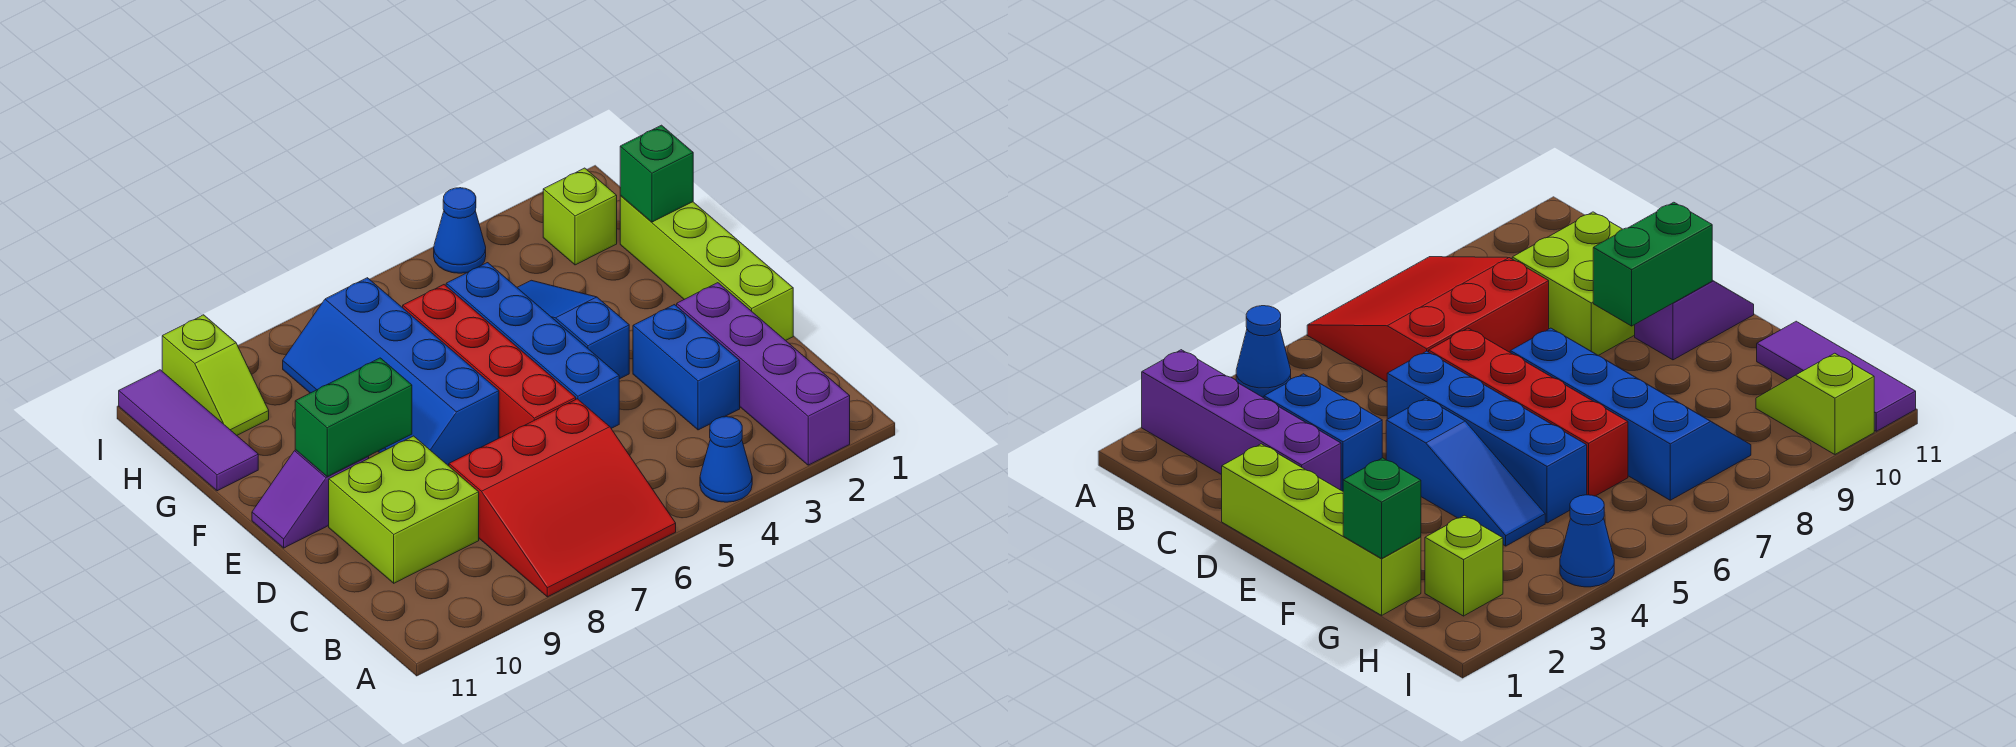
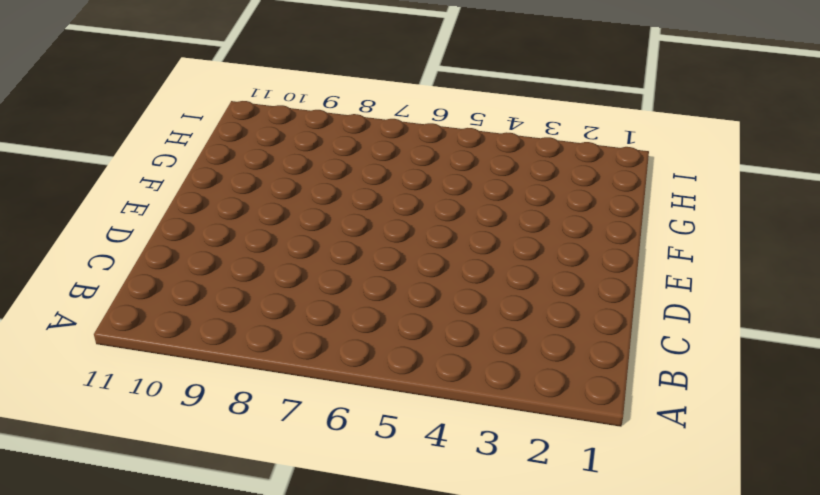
none -> purple 1x4 brick [677,283,850,465]
none -> blue 1x1 cone [700,417,752,502]
none -> red 3x3 slope [449,399,676,597]

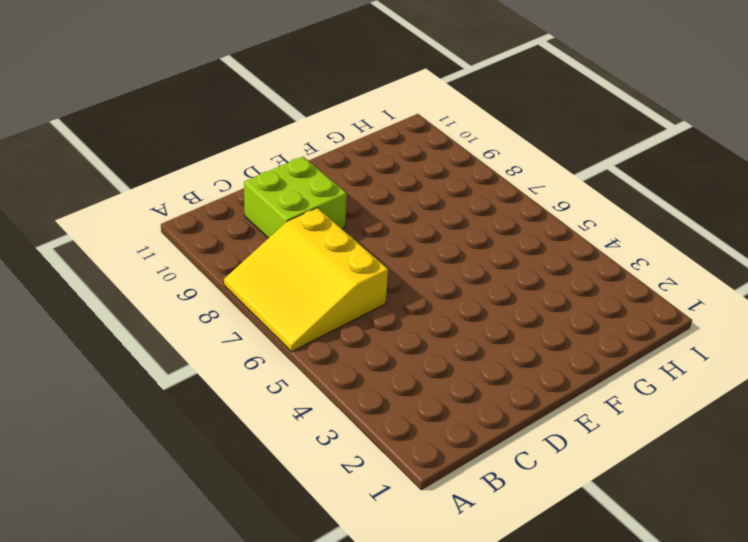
yellow 3x3 slope [224,208,388,352] -> red 3x3 slope [449,399,676,597]
none -> purple 1x4 brick [677,283,850,465]
none -> blue 1x1 cone [700,417,752,502]
none -> blue 1x2 brick [633,305,740,430]

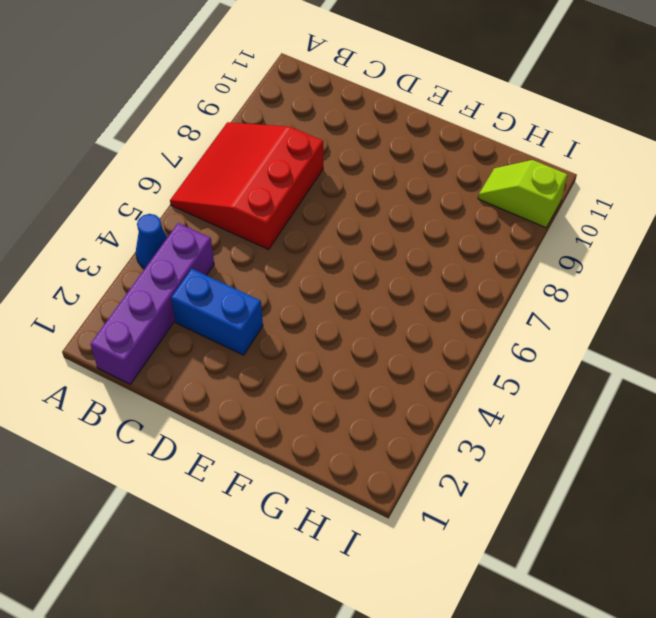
purple 1x4 brick [90,223,214,384] -> purple 1x4 brick turned to [677,283,850,465]
none -> lime 2x2 brick [329,436,479,583]
none -> lime 1x4 brick [620,196,793,340]
none -> blue 1x4 brick [446,263,619,428]

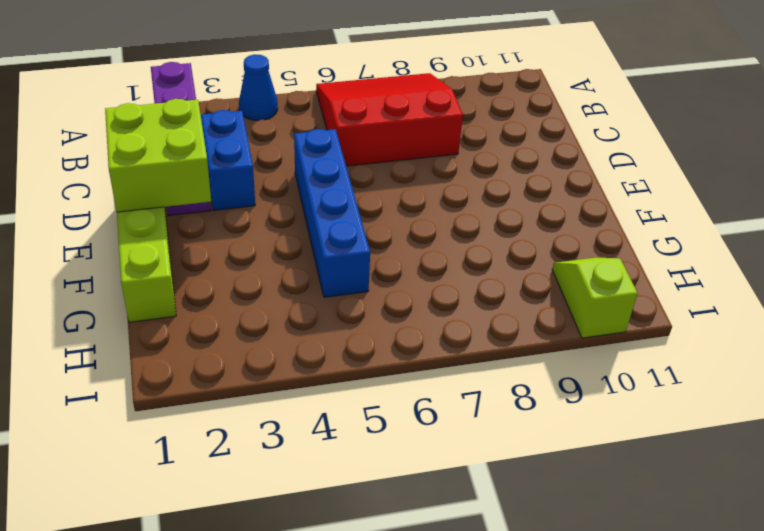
lime 2x2 brick [105,99,211,212] -> lime 2x2 brick moved to [329,436,479,583]
none -> red 1x4 brick [403,285,576,438]
none -> blue 1x3 slope [517,280,629,379]
none -> blue 2x4 slope [283,278,499,465]

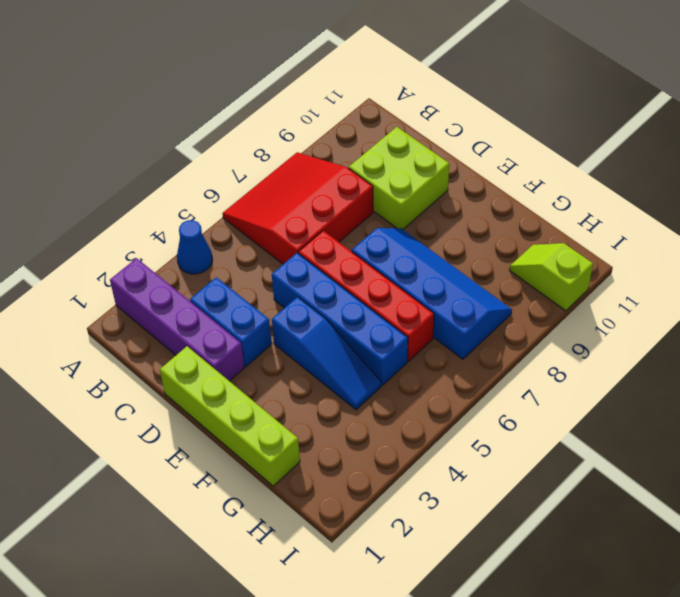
none -> purple 1x2 slope [252,450,369,548]
none -> purple 1x3 tile [119,370,258,491]
none -> lime 1x1 brick [543,168,617,265]

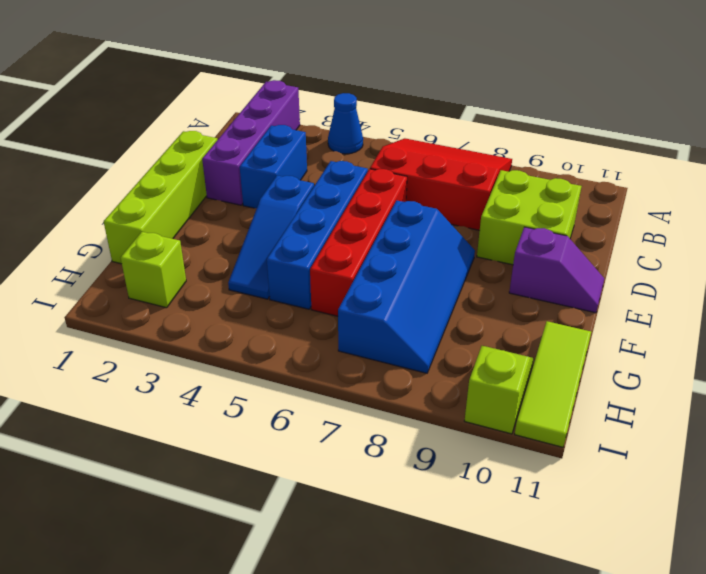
lime 1x3 tile [515,321,591,447] -> purple 1x3 tile [119,370,258,491]
none -> blue 1x1 cone [434,188,486,273]
none -> green 1x2 brick [295,358,412,477]
none -> green 1x1 brick [620,125,693,222]

